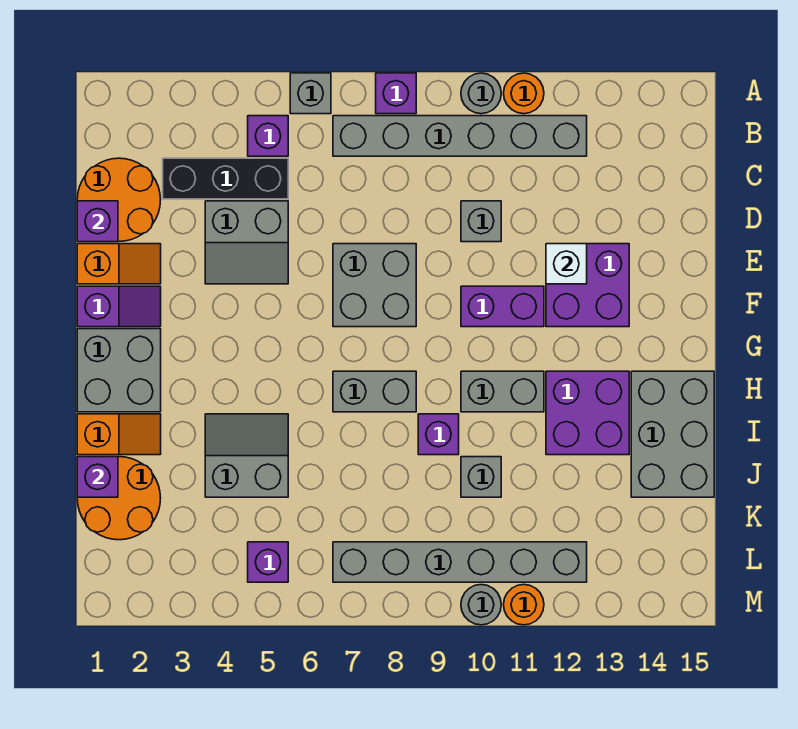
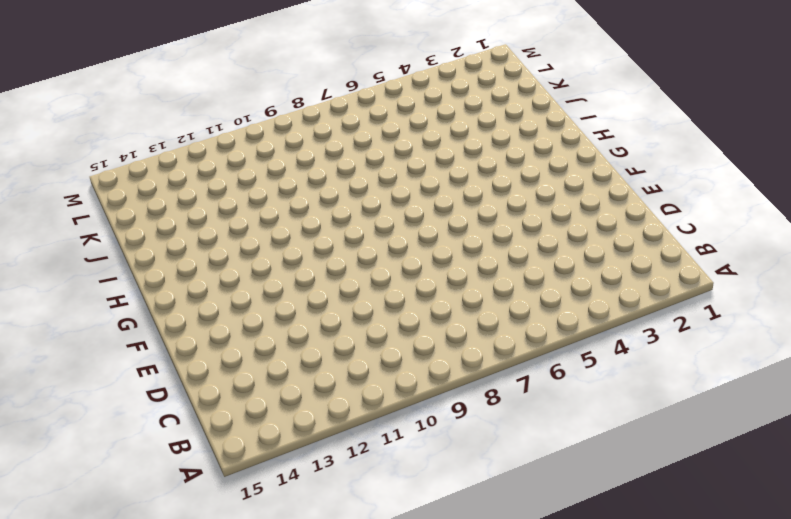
none -> grey 1x1 brick [290,73,331,114]
none -> purple 1x1 brick [376,73,416,114]
none -> grey 1x1 round brick [461,73,501,114]
none -> orange 1x1 round brick [504,73,544,114]

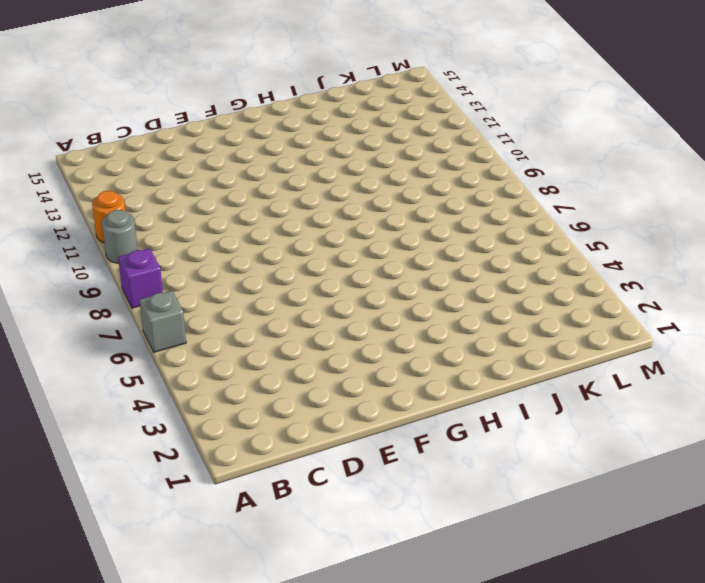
none -> purple 1x1 brick [248,116,288,156]
none -> grey 1x6 brick [333,116,587,156]
none -> orange 2x2 round brick [77,158,161,241]
none -> black 1x3 brick [163,158,288,199]

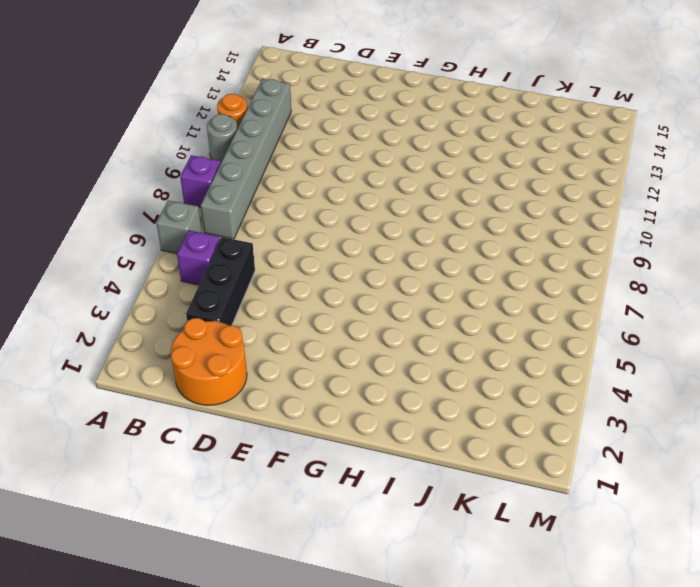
none -> grey 2x2 slope [205,201,288,284]
none -> grey 1x1 brick [461,201,501,242]
none -> orange 1x2 slope [77,244,161,284]
none -> grey 2x2 brick [333,244,416,327]

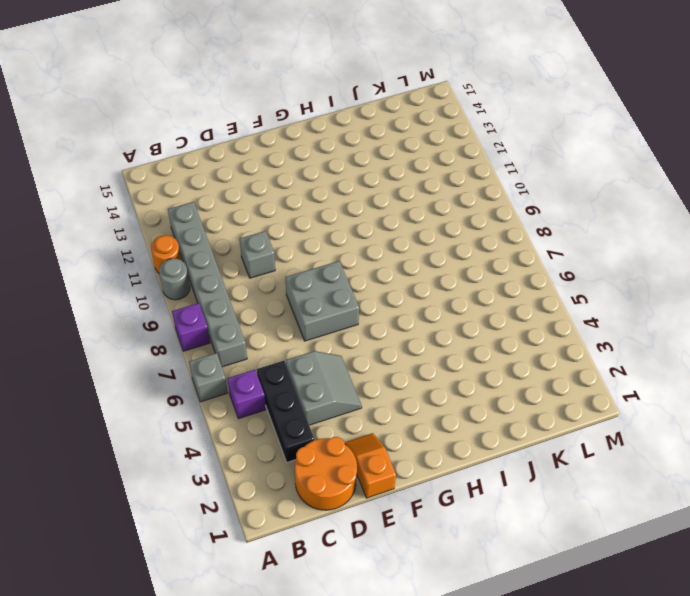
none -> purple 2x2 brick [546,244,629,327]
none -> purple 1x2 slope [77,286,161,327]
none -> purple 1x2 brick [461,286,544,327]
none -> grey 2x2 brick [77,329,161,412]

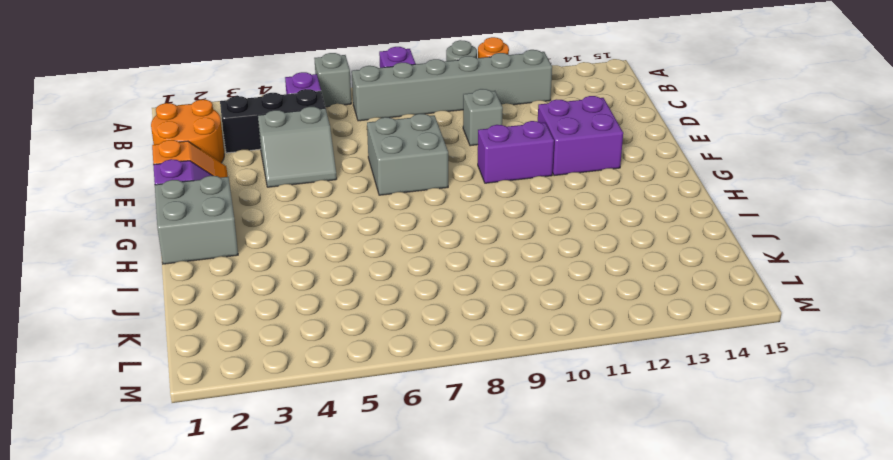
none -> grey 1x2 brick [333,371,416,412]
none -> grey 1x2 brick [461,371,544,412]
none -> purple 2x2 brick [546,371,629,455]
none -> grey 2x3 brick [631,371,714,497]

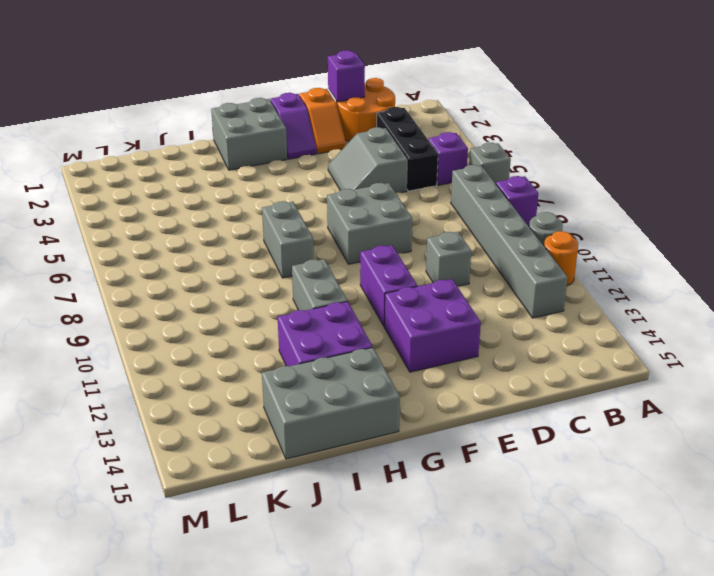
none -> orange 1x2 slope [77,414,161,455]
none -> grey 2x2 slope [205,414,288,497]
none -> purple 1x1 brick [418,414,459,455]
none -> orange 2x2 round brick [77,457,161,540]

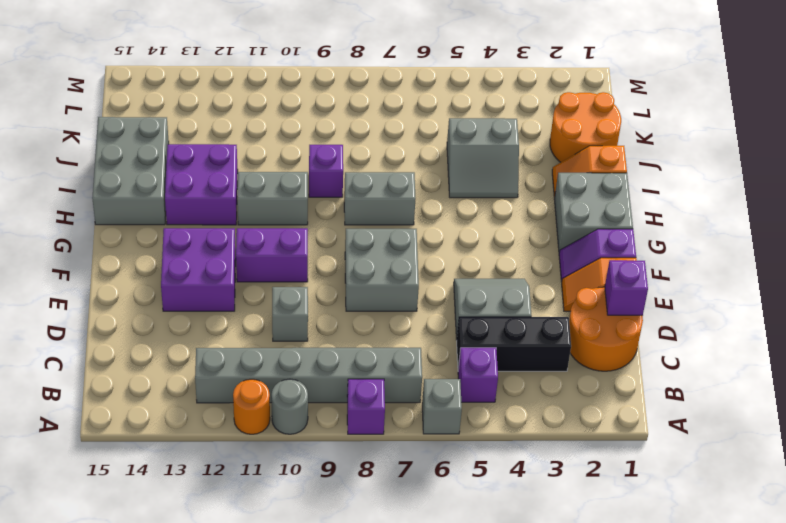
none -> grey 1x1 brick [461,457,501,497]
none -> purple 1x1 brick [248,542,288,582]
none -> grey 1x6 brick [333,542,587,582]
none -> grey 1x1 round brick [461,585,501,625]

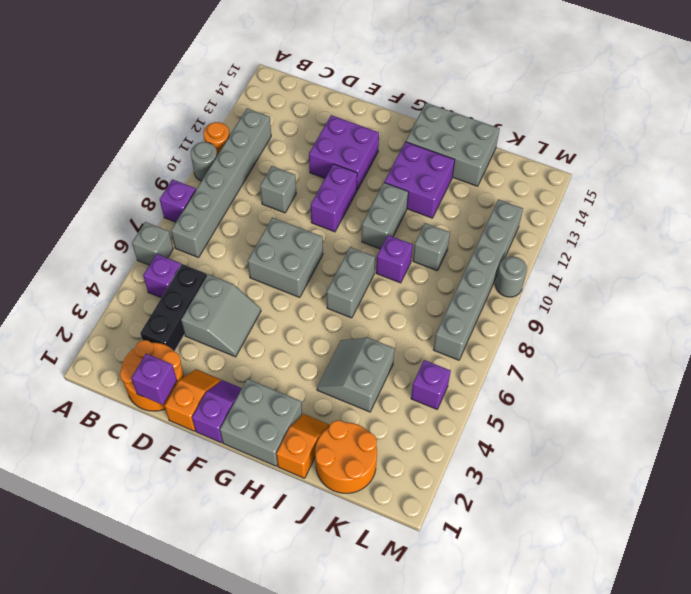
none -> orange 1x1 round brick [504,584,544,625]
none -> white 1x1 brick [546,244,587,284]
none -> purple 1x1 brick [77,457,118,497]

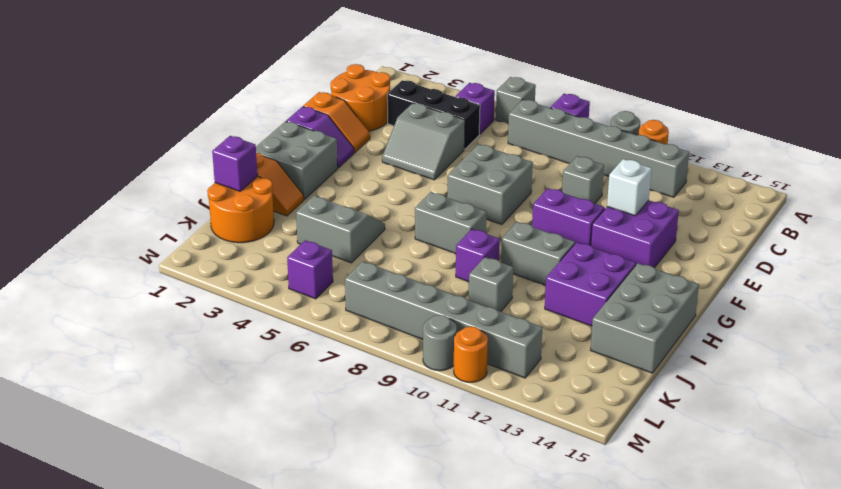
none -> purple 1x1 brick [77,201,118,242]

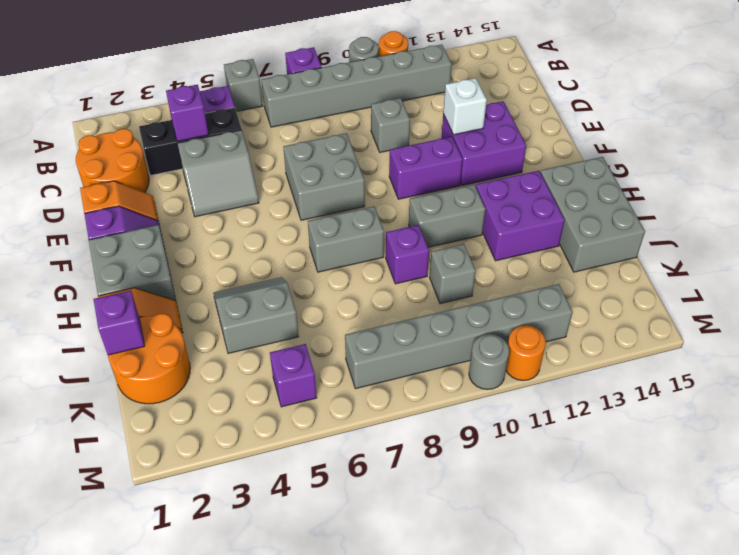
purple 1x1 brick [166,85,209,141] -> purple 1x1 brick moved to [77,201,118,242]

